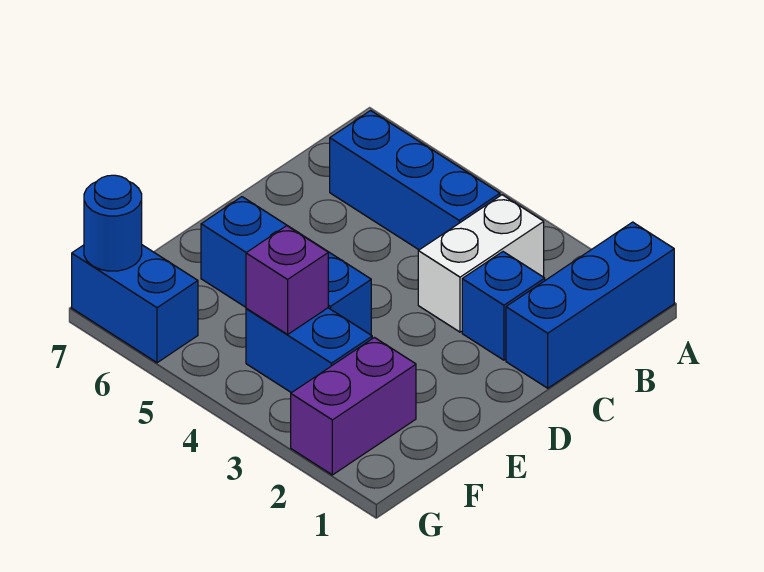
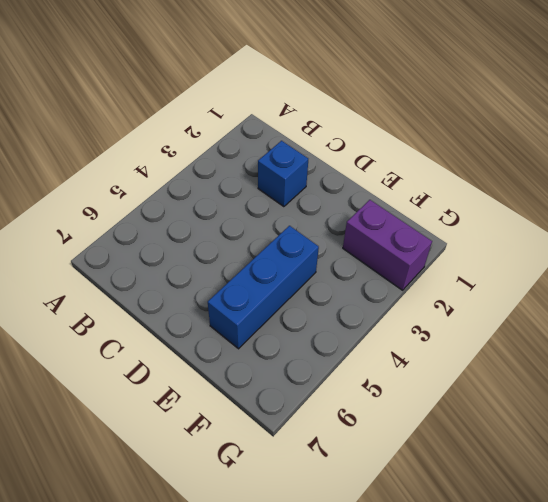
none -> blue 1x3 brick [506,222,674,388]
none -> white 1x2 brick [418,195,544,332]

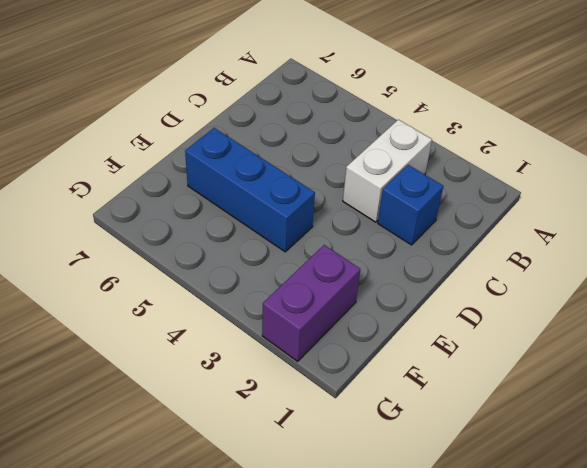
none -> blue 1x3 brick [506,222,674,388]
none -> blue 1x3 brick [330,111,500,250]

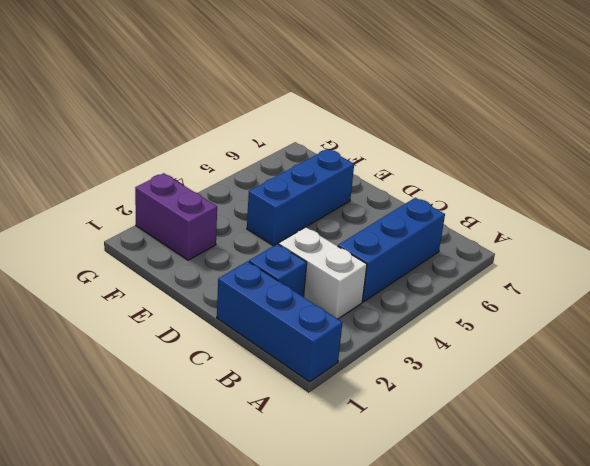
none -> blue 1x2 brick [246,308,372,393]
none -> blue 1x2 brick [72,245,198,363]

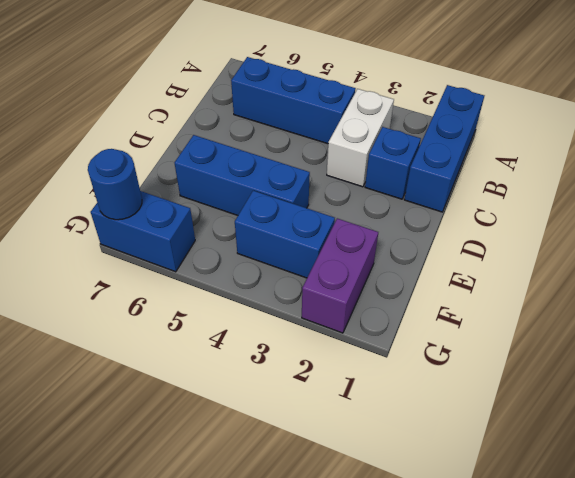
none -> purple 1x1 brick [246,226,328,334]

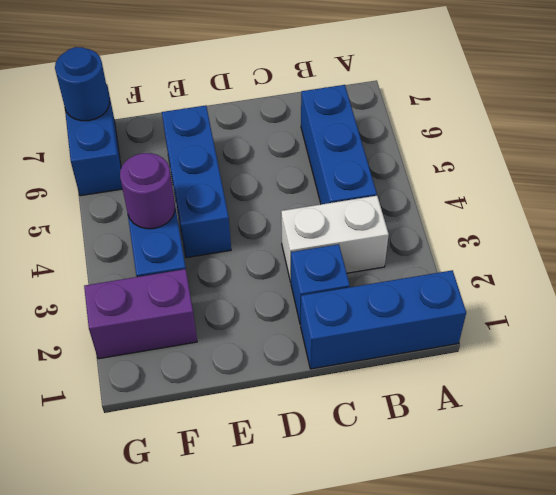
purple 1x1 round brick [120,153,175,229] -> purple 1x1 brick [246,226,328,334]

